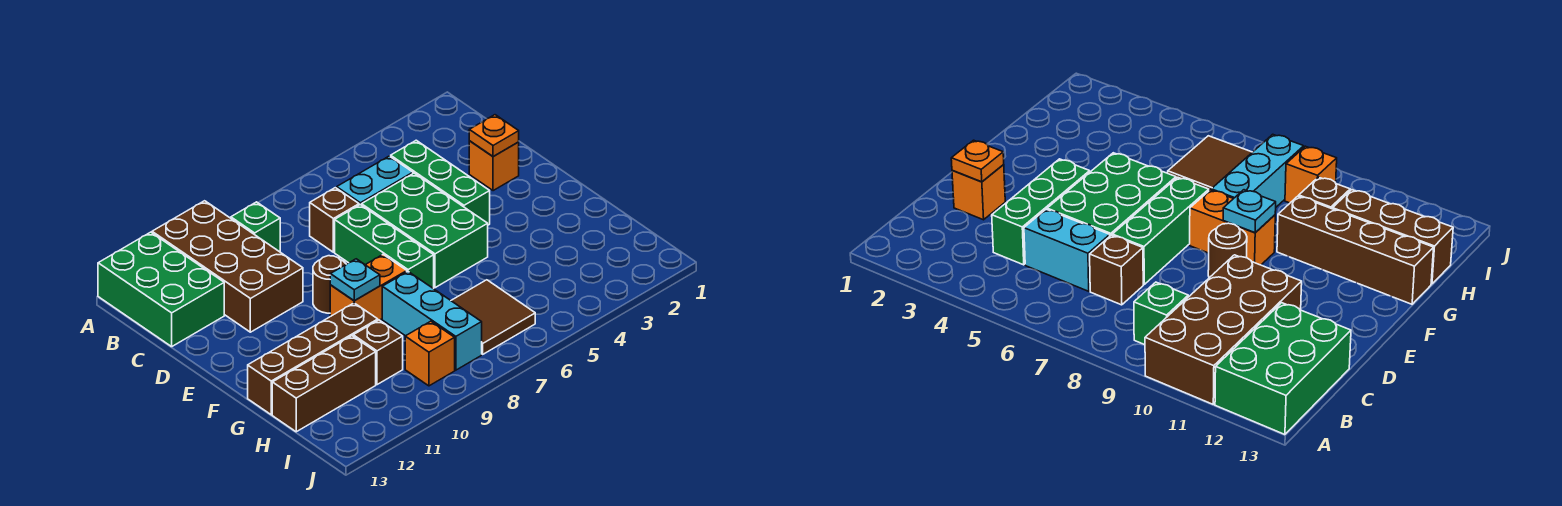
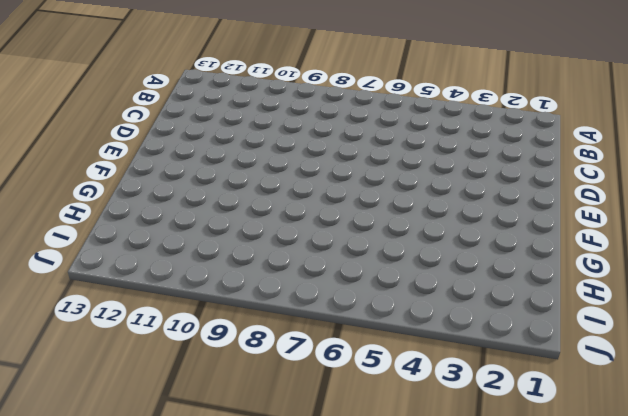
none -> brown 2x4 brick [152,201,303,332]
none -> green 2x3 brick [98,232,224,347]
none -> green 1x1 brick [231,202,280,252]

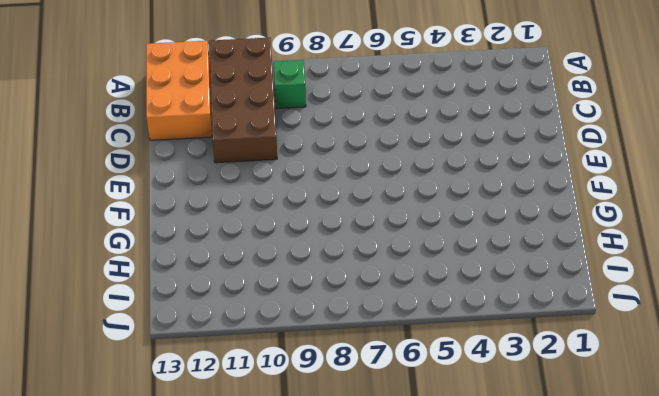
orange 2x3 brick [146,41,212,140] -> green 2x3 brick [98,232,224,347]
none -> green 1x3 brick [391,140,490,225]
none -> cyan 1x2 brick [337,156,413,205]
none -> brown 1x1 brick [310,188,359,252]

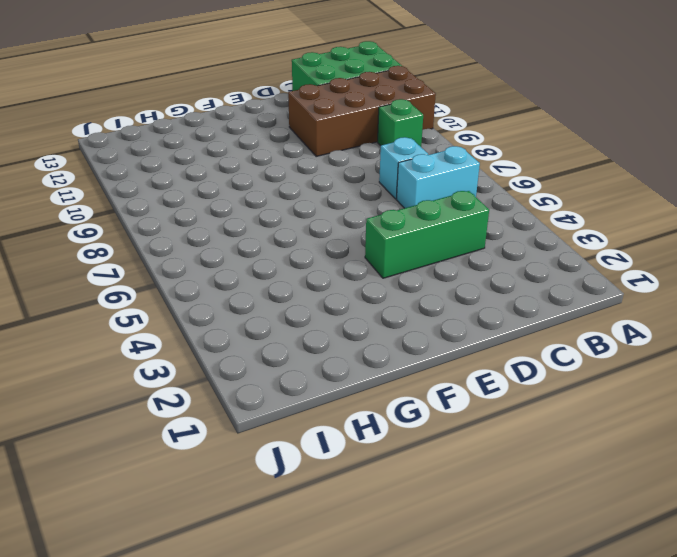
cyan 1x2 brick [396,146,480,208] -> cyan 1x2 brick turned to [337,156,413,205]
cyan 1x1 brick [379,137,428,199] -> brown 1x1 brick [310,188,359,252]
none -> orange 1x1 brick [469,141,519,191]
none -> green 2x3 brick [362,173,488,288]
none -> green 1x3 brick [335,205,434,289]

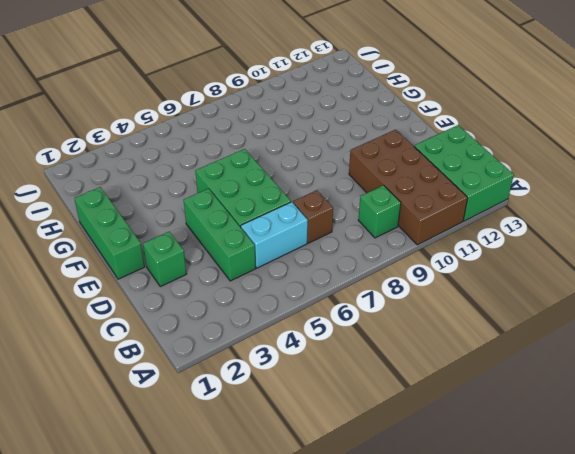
green 1x1 brick [143,232,186,287] -> orange 1x1 brick [469,141,519,191]
green 1x3 brick [74,187,145,279] -> green 1x3 brick moved to [335,205,434,289]
none -> brown 1x1 round brick [313,256,346,313]
none -> orange 1x2 brick [330,255,407,320]
none -> cyan 1x3 brick [382,272,482,370]

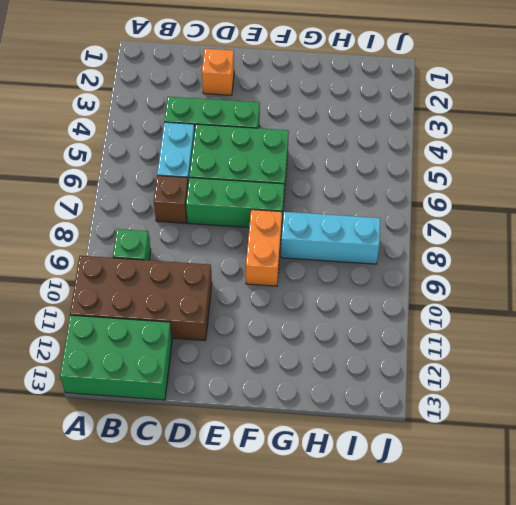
none -> brown 1x1 round brick [313,256,346,313]
none -> brown 1x4 brick [248,303,378,415]
none -> brown 2x2 tile [451,280,535,354]

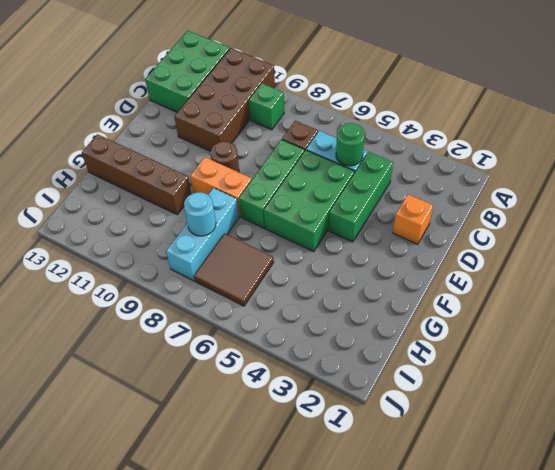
green 1x1 round brick [336,123,365,166] -> none
cyan 1x1 round brick [184,192,216,236] -> none
none -> brown 1x1 brick [353,320,403,385]
none -> brown 1x3 brick [272,336,376,432]
none -> orange 1x1 brick [405,321,455,386]

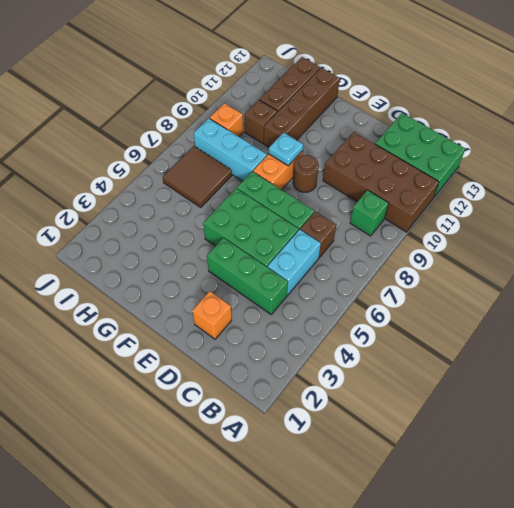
none -> orange 1x1 plate [469,115,519,157]

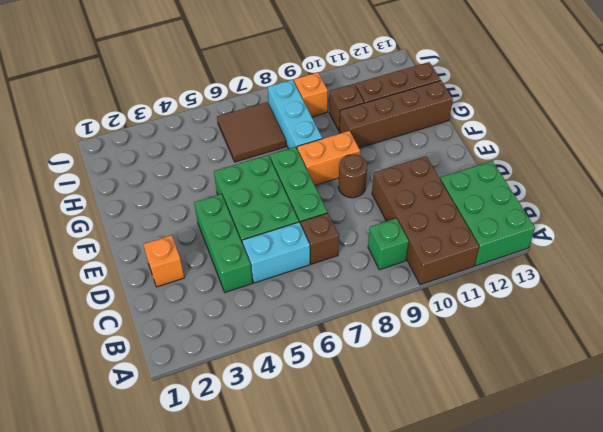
none -> orange 1x1 plate [469,115,519,157]
none -> cyan 1x1 plate [330,259,380,301]

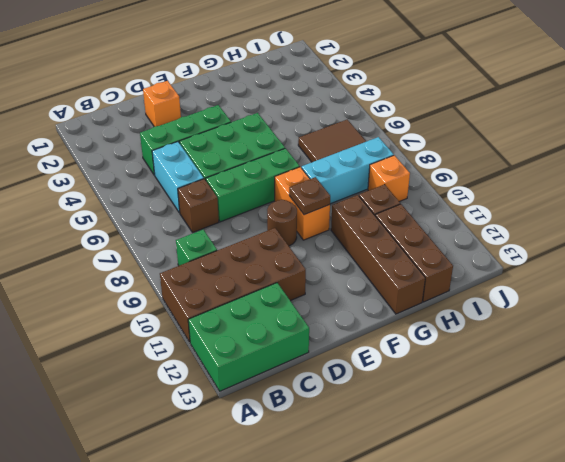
brown 1x1 plate [289,177,330,215] -> cyan 1x1 plate [330,259,380,301]
none -> orange 1x1 plate [469,115,519,157]

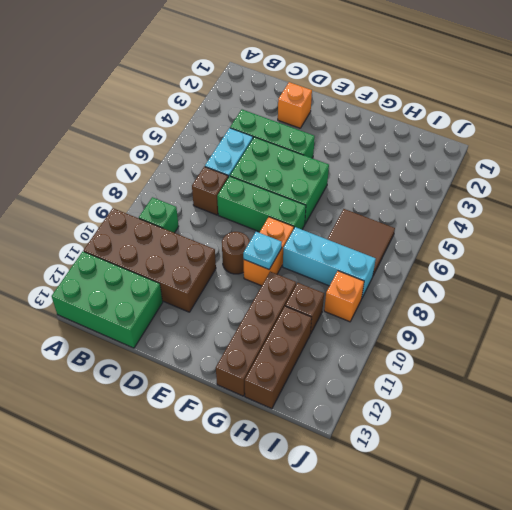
none -> orange 1x1 plate [469,115,519,157]

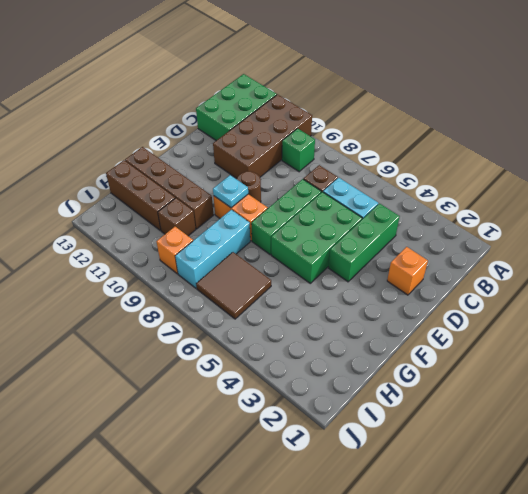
none -> orange 1x1 plate [469,115,519,157]

